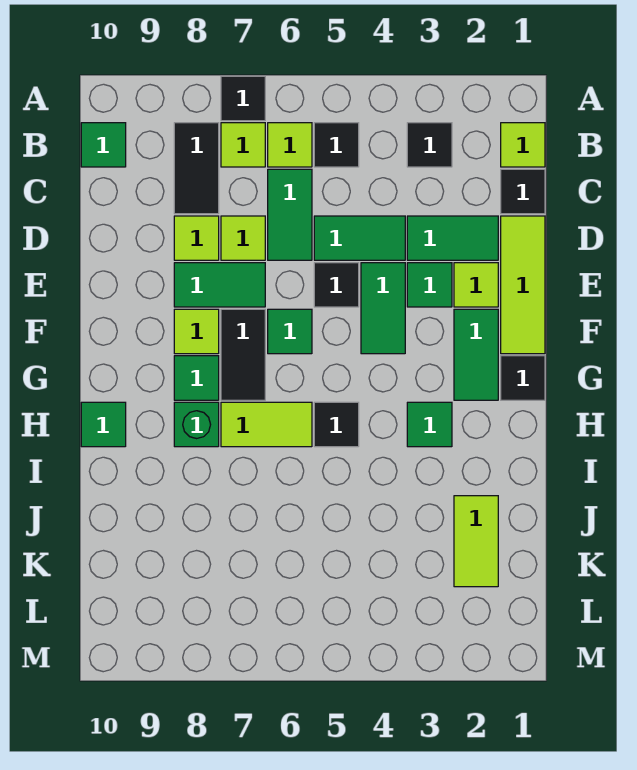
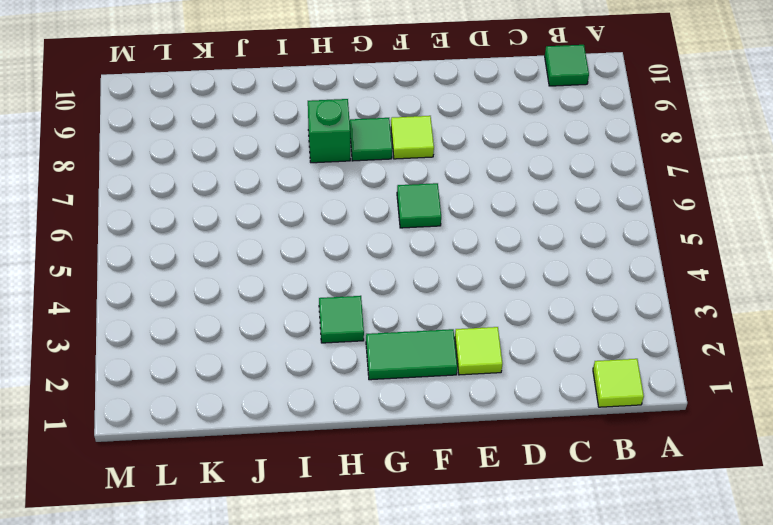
none -> black 1x1 tile [221,76,265,121]
none -> black 1x1 tile [407,123,452,167]
none -> black 1x1 tile [314,123,359,167]
none -> lime 1x1 tile [268,123,312,167]

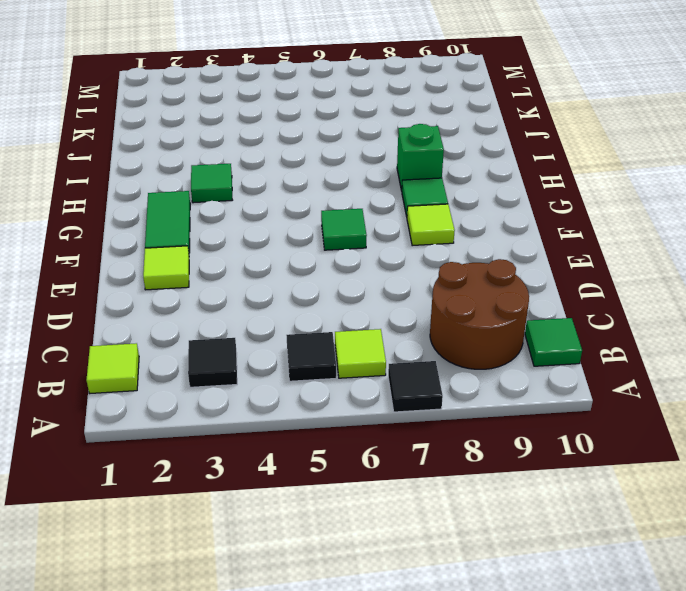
brown 2x2 round brick [430,259,529,369] -> black 1x2 tile [174,123,219,214]
none -> lime 1x1 tile [221,123,265,167]
none -> black 1x1 tile [501,169,545,214]
none -> green 1x2 tile [268,169,312,260]
none -> lime 1x3 tile [501,216,545,354]

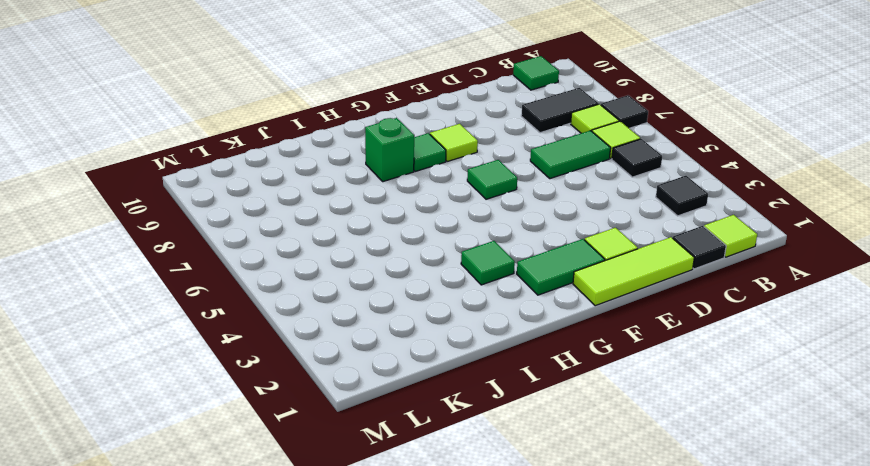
none -> green 1x2 tile [407,216,498,260]
none -> green 1x2 tile [314,216,405,260]
none -> lime 1x1 tile [221,216,265,260]
none -> lime 1x1 tile [174,216,219,260]

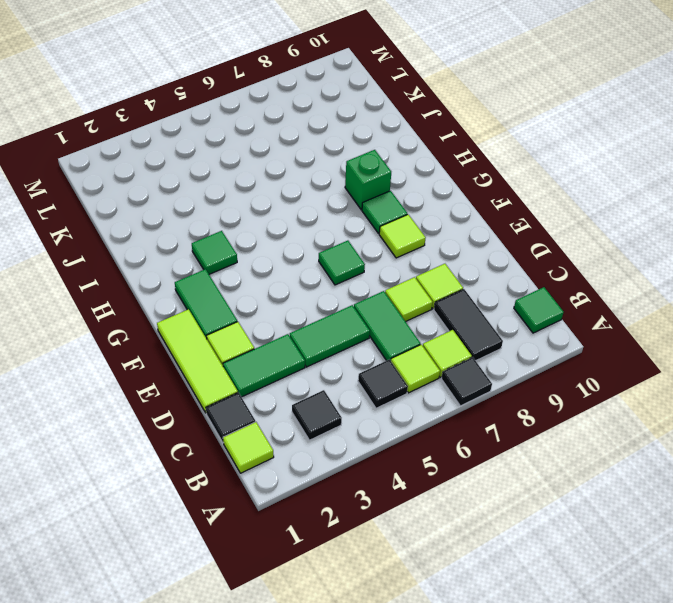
none -> green 1x1 tile [407,263,452,307]
none -> green 1x2 tile [361,263,405,354]
none -> black 1x1 tile [314,263,359,307]
none -> green 1x2 tile [174,263,265,307]

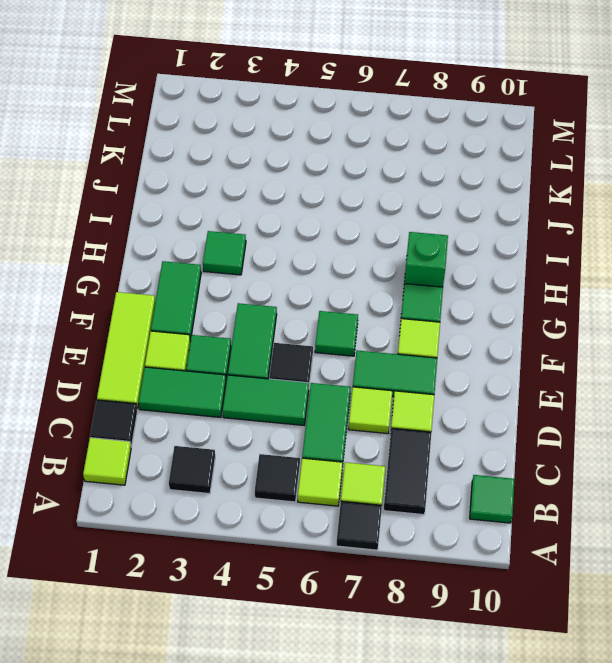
none -> black 1x2 tile [221,309,265,400]
none -> black 1x1 tile [501,356,545,400]
none -> black 1x1 tile [314,402,359,447]
none -> lime 1x2 tile [221,402,312,447]

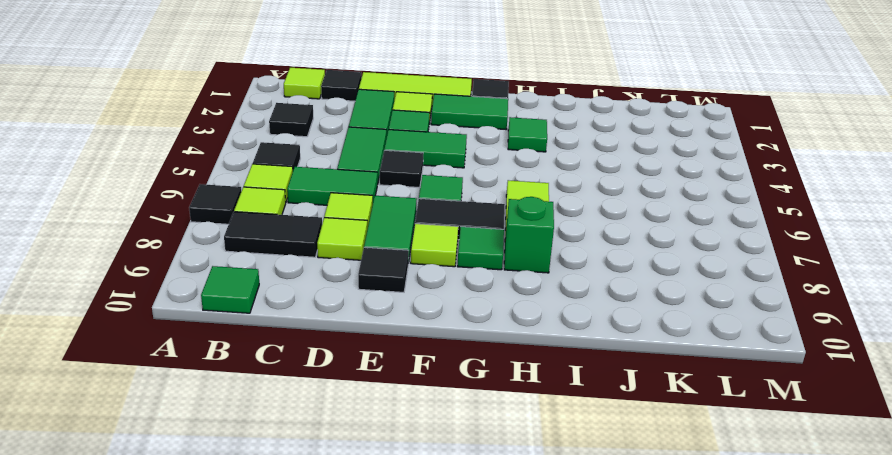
black 1x1 tile [358,247,409,292] -> black 1x1 tile moved to [314,402,359,447]
none -> green 1x1 tile [81,402,126,447]
none -> lime 1x2 tile [454,496,498,587]

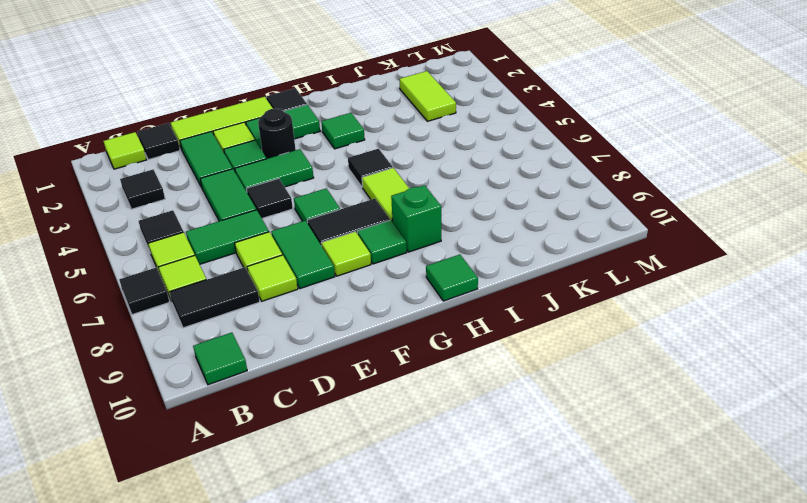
black 1x1 round brick [258,109,296,159] -> none
lime 1x2 tile [400,71,456,121] -> lime 1x2 tile turned to [454,496,498,587]

